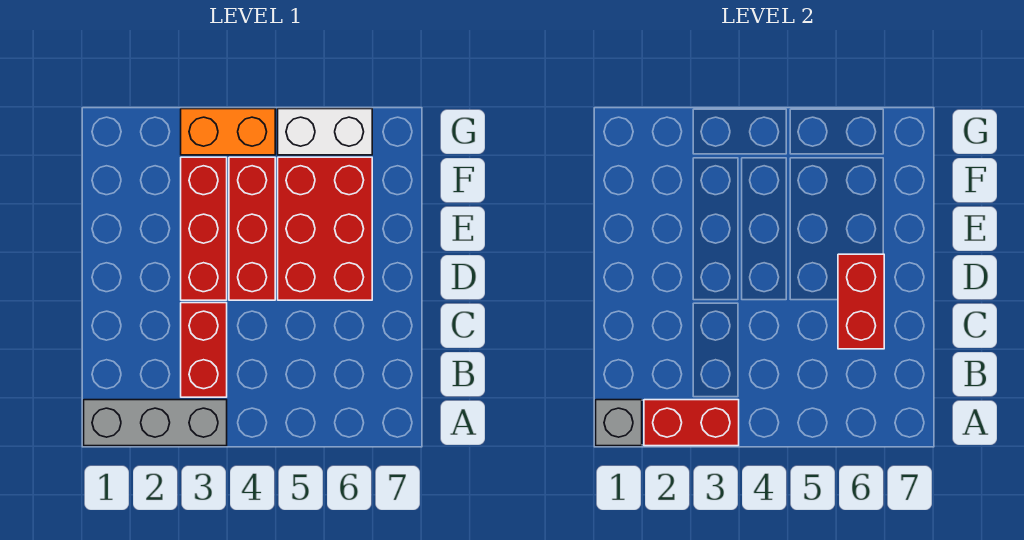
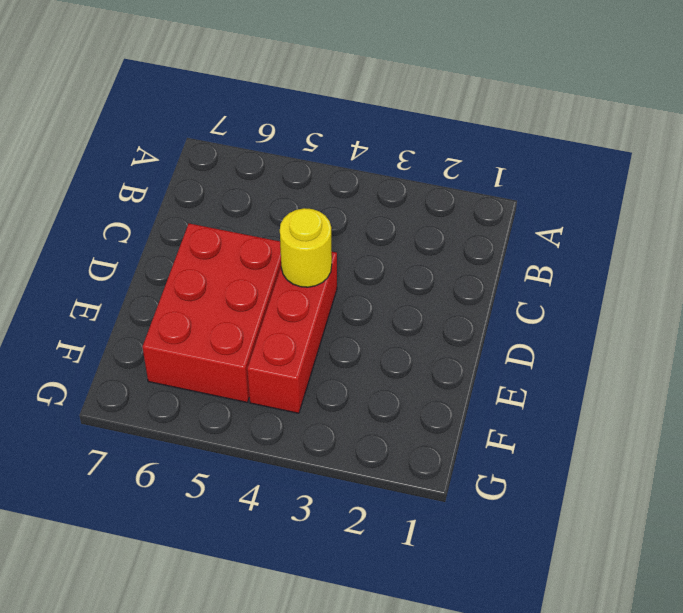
yellow 1x1 round brick [280,208,332,287] -> none
none -> grey 1x3 brick [84,400,227,446]
none -> red 1x2 brick [181,303,227,397]

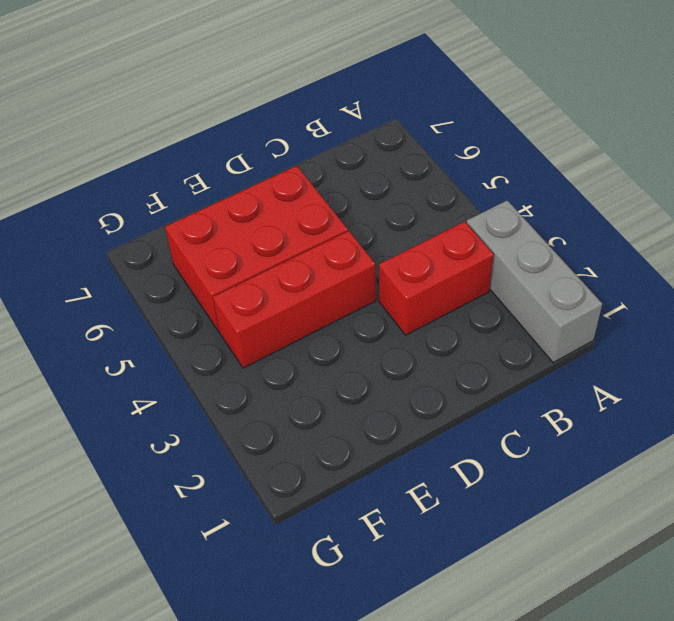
none -> red 1x3 brick [181,157,227,300]
none -> orange 1x2 brick [181,109,275,155]

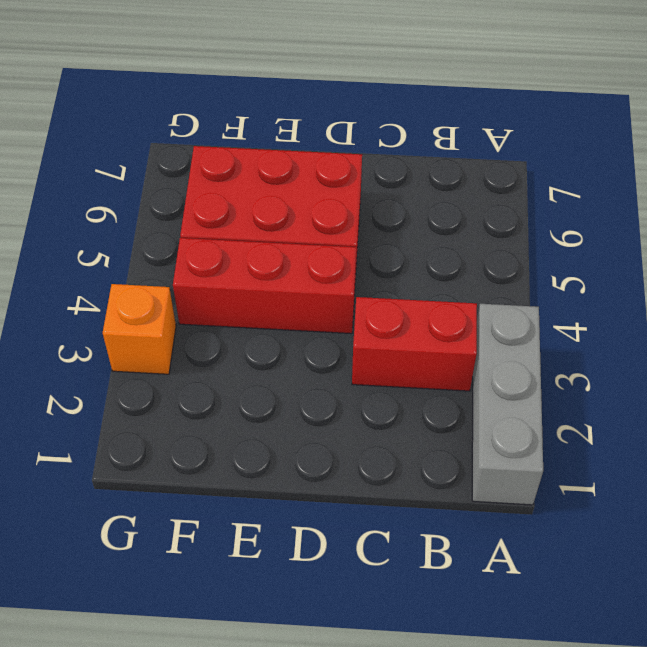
orange 1x1 brick [103,284,176,374] -> orange 1x2 brick [181,109,275,155]
none -> red 1x3 brick [181,157,227,300]
none -> white 1x2 brick [278,109,372,155]

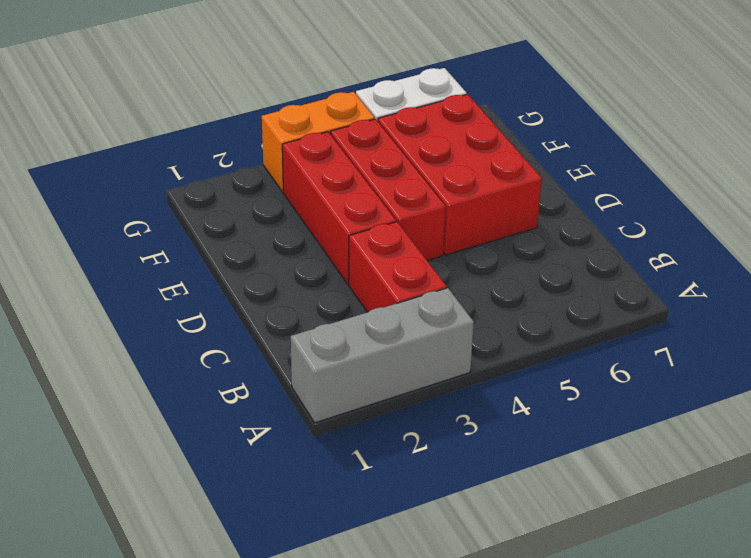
none -> grey 1x1 brick [596,400,642,446]
none -> red 1x2 brick [644,400,739,446]

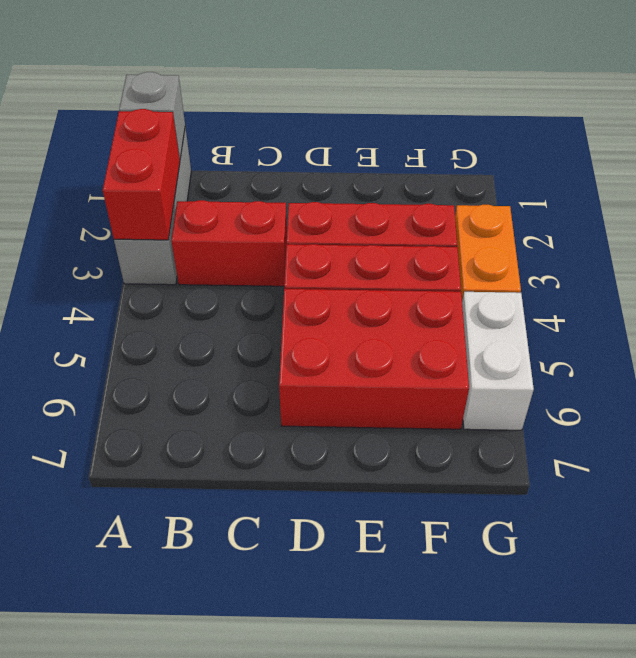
none -> red 1x2 brick [838,254,884,349]

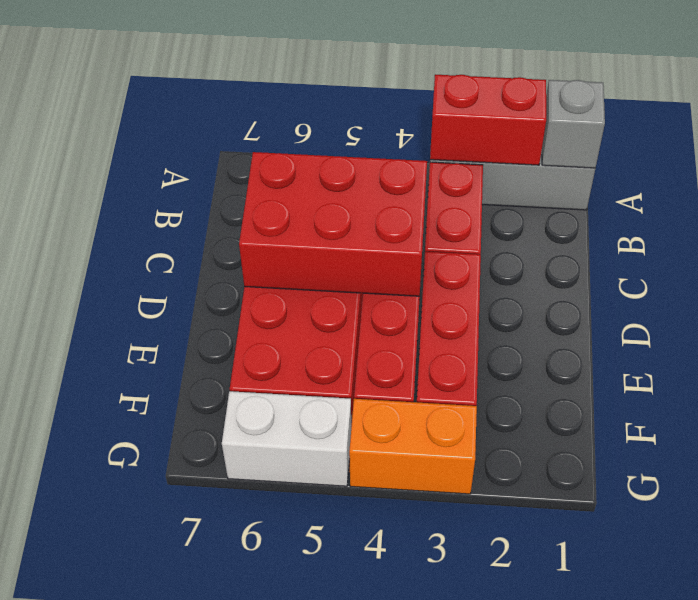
red 2x3 brick [239,152,427,296] -> red 1x2 brick [838,254,884,349]

